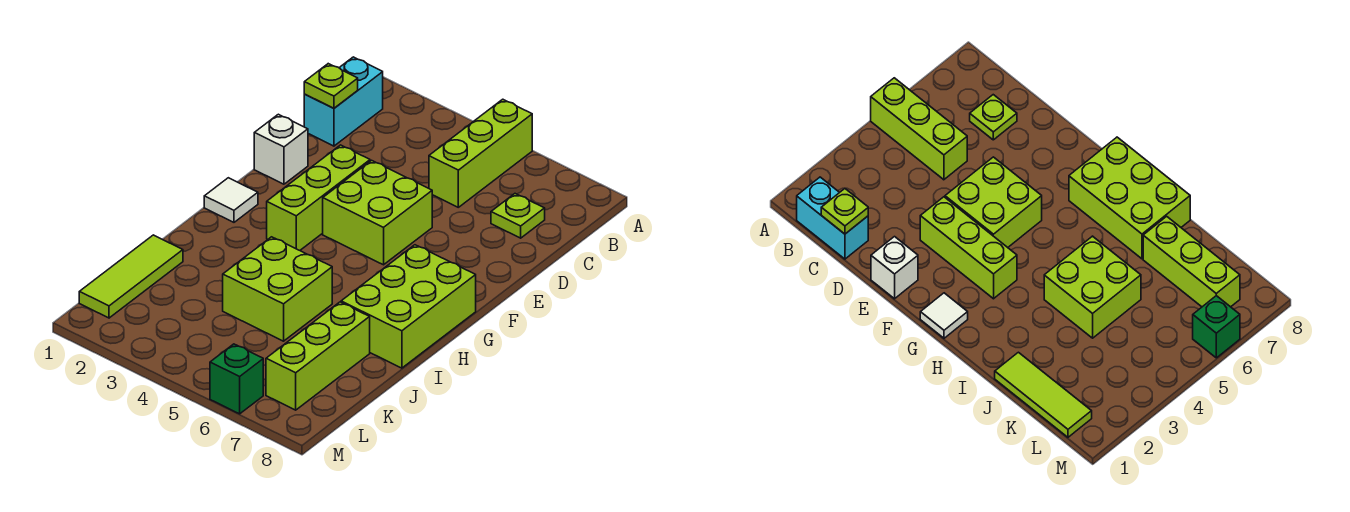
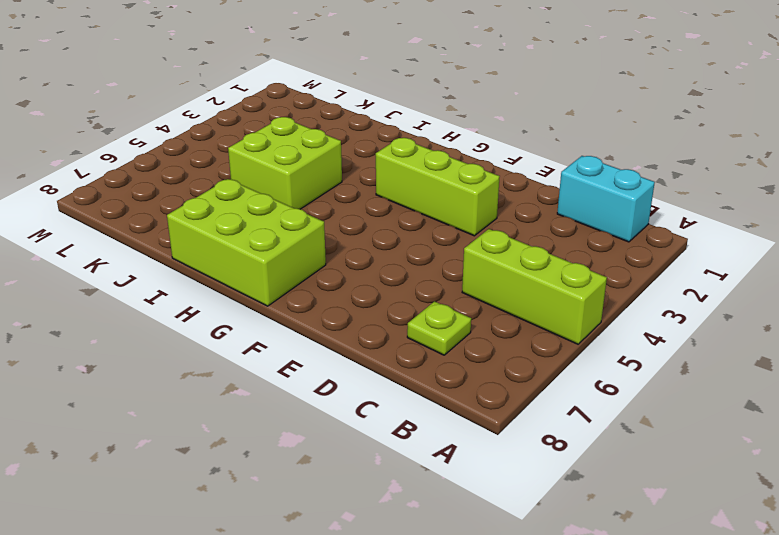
none -> white 1x1 brick [254,114,308,184]
none -> lime 2x2 brick [323,160,432,265]
none -> white 1x1 tile [204,178,258,222]

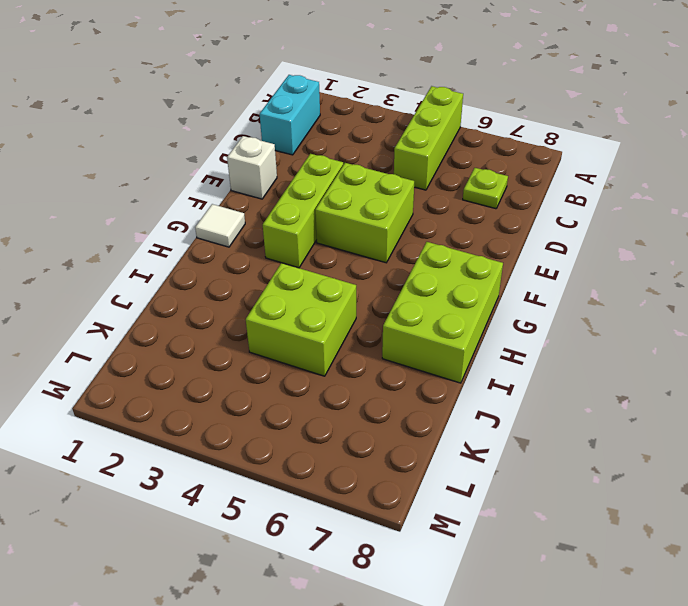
none -> lime 1x3 tile [79,235,183,318]
none -> lime 1x3 brick [266,302,370,410]
none -> green 1x1 brick [210,344,263,414]

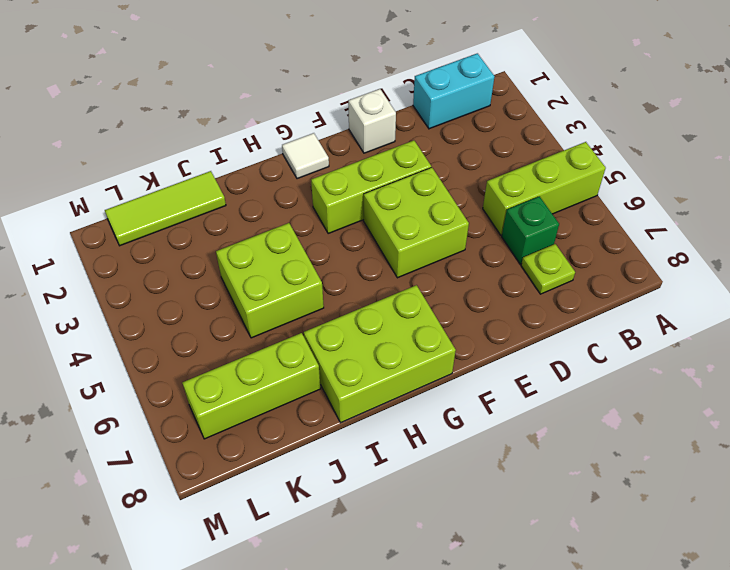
green 1x1 brick [502,196,559,264] -> green 1x1 brick moved to [210,344,263,414]
none -> lime 1x1 plate [304,64,358,108]

